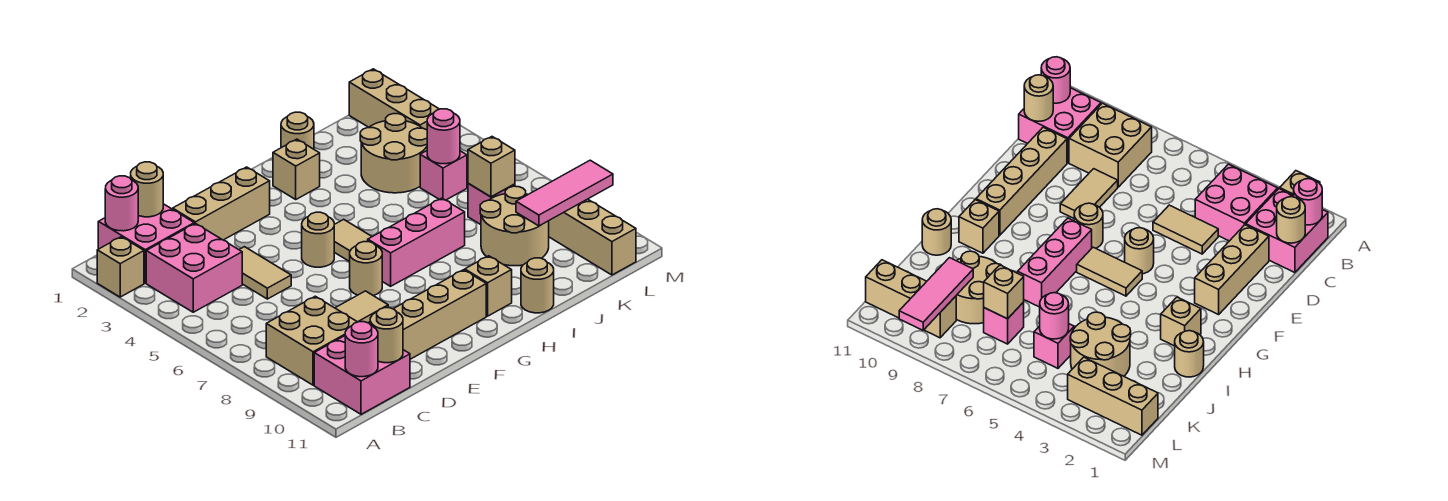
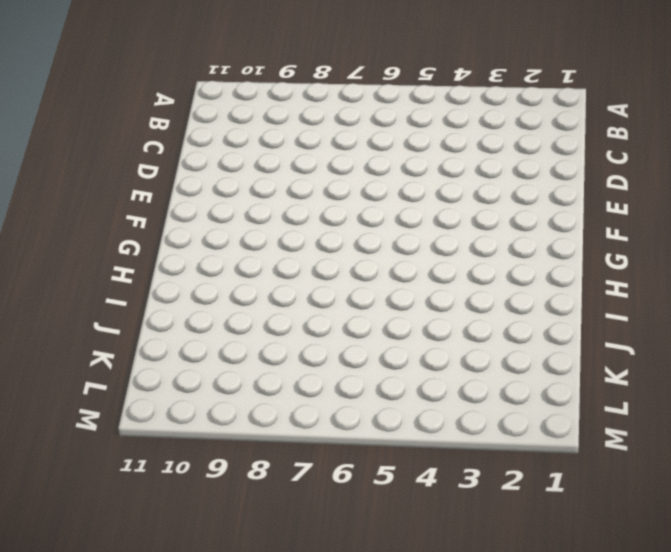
none -> tan 1x1 brick [97,237,144,297]
none -> pink 2x2 brick [98,204,194,283]
none -> pink 2x2 brick [146,223,242,312]
none -> tan 2x2 brick [266,296,357,385]

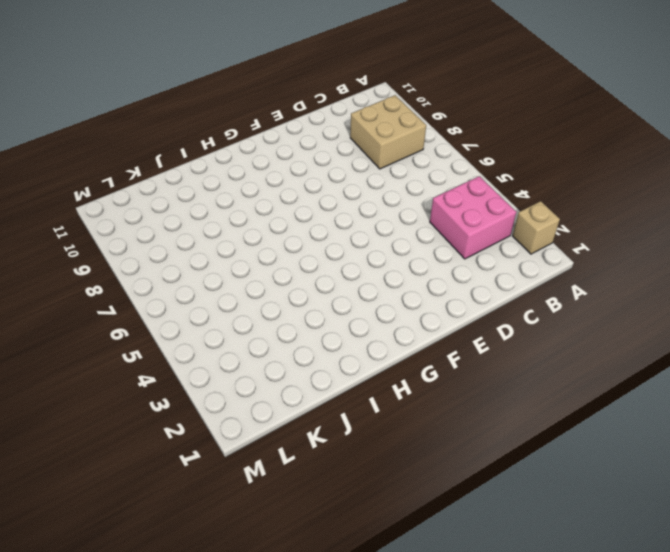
none -> pink 2x2 brick [98,204,194,283]
none -> pink 2x2 brick [314,336,410,414]
none -> tan 1x3 brick [173,167,270,240]
none -> tan 1x2 tile [239,247,291,299]

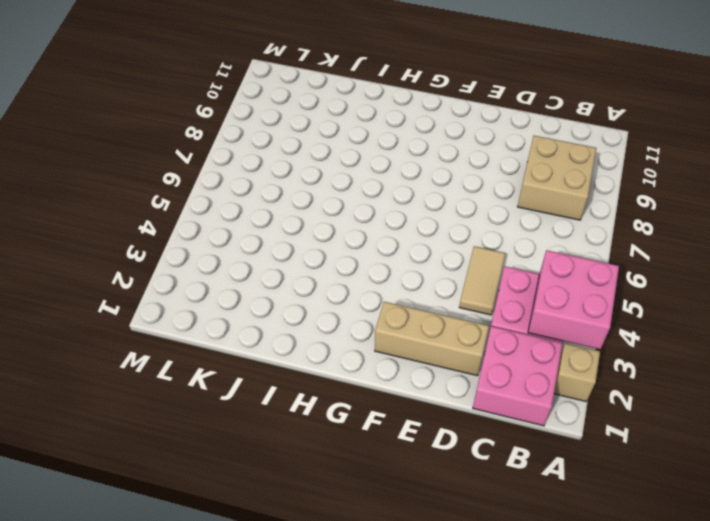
pink 2x2 brick [528,250,619,349] -> pink 2x2 brick moved to [314,336,410,414]
none -> tan 1x2 tile [336,291,388,323]
none -> tan 1x4 brick [368,270,486,359]
none -> tan 1x1 round brick [302,212,334,267]
none -> tan 1x1 round brick [350,242,382,296]

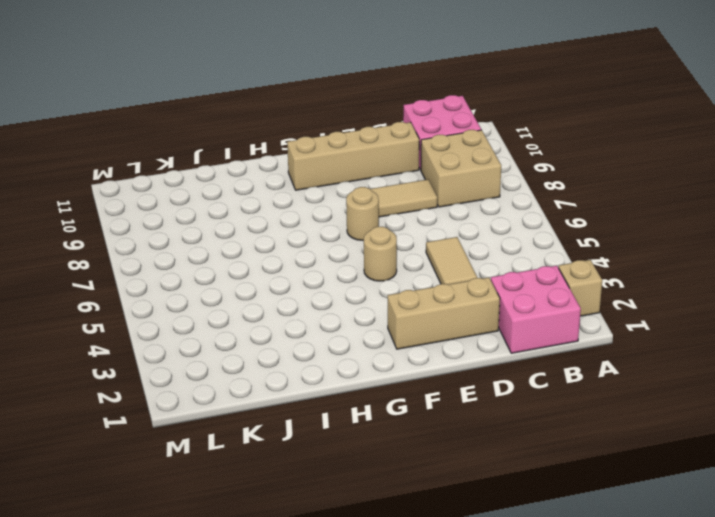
none -> pink 2x2 brick [146,223,242,312]
none -> tan 1x2 tile [334,219,372,262]
none -> pink 1x3 brick [368,198,465,286]
none -> tan 1x1 brick [273,139,320,199]

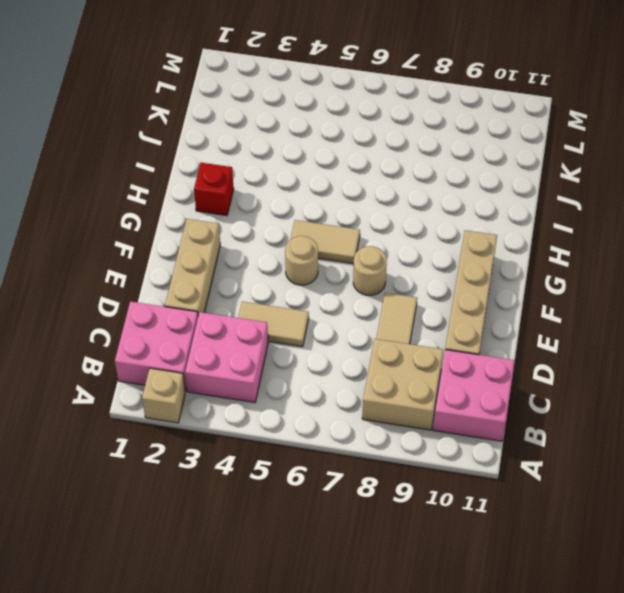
red 1x1 brick [194,163,234,216] -> tan 1x1 brick [273,139,320,199]
none -> pink 1x3 brick [368,198,465,286]
none -> tan 1x1 brick [465,256,512,316]
none -> tan 1x1 round brick [281,112,314,149]
none -> tan 1x1 round brick [521,258,554,313]

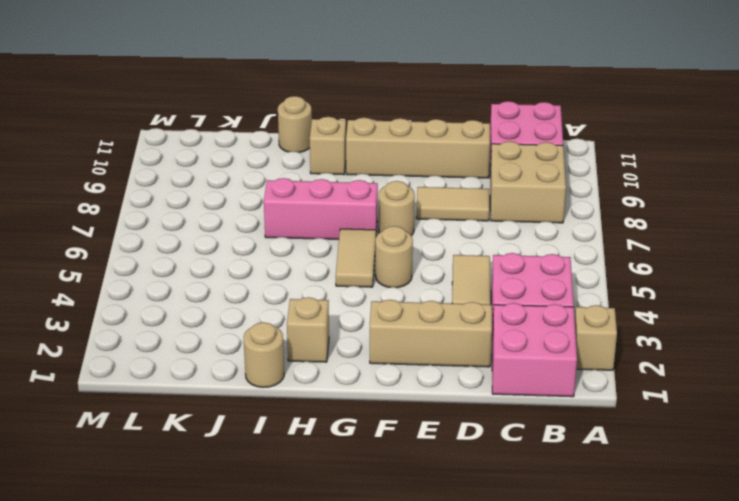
none -> tan 2x2 round brick [360,114,427,193]
none -> tan 2x2 round brick [480,186,549,266]
none -> pink 1x1 brick [420,151,467,200]
none -> pink 1x1 brick [468,184,515,225]

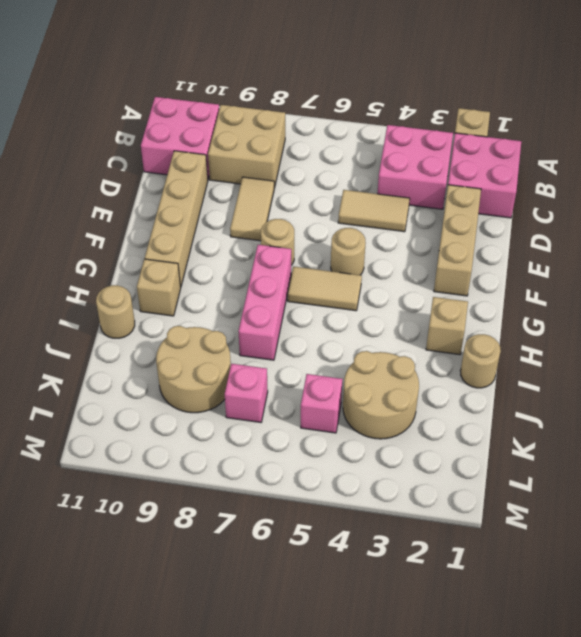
none -> tan 1x3 brick [349,69,439,130]
none -> tan 1x3 brick [549,199,636,275]
none -> pink 1x1 round brick [105,176,138,231]
none -> pink 1x1 round brick [345,322,378,377]

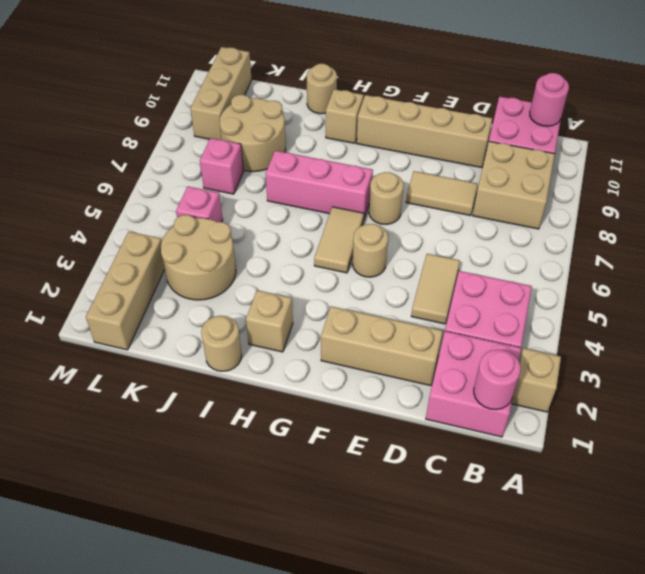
none -> tan 1x1 round brick [131,162,163,217]
none -> tan 1x1 round brick [370,307,403,363]
none -> pink 1x1 round brick [427,109,460,164]
none -> tan 1x1 brick [468,137,515,197]

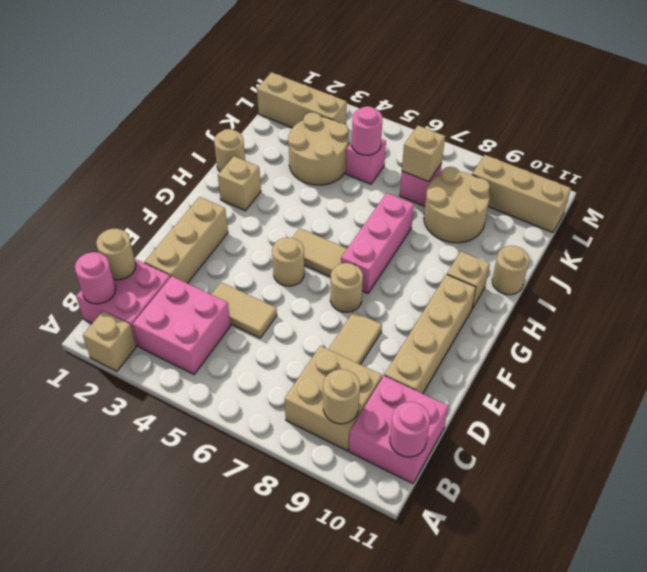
tan 1x1 round brick [323,369,360,424] -> tan 1x1 round brick moved to [370,307,403,363]
none -> pink 1x3 tile [516,160,613,226]

